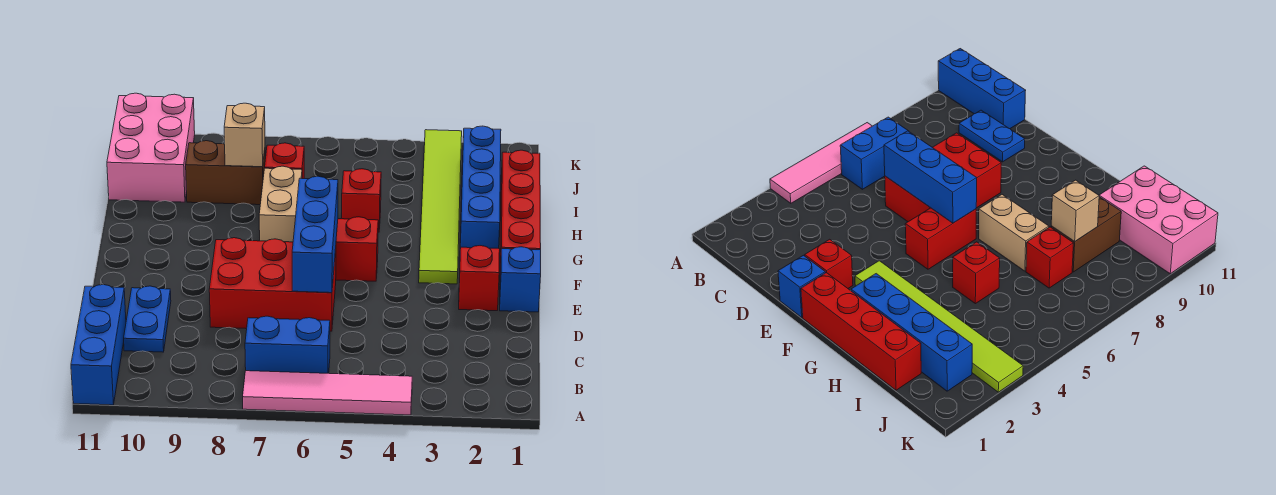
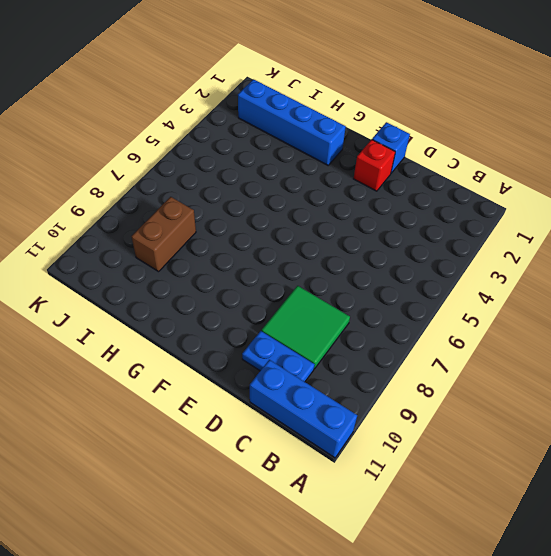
green 2x2 tile [262,286,350,369] -> red 2x3 brick [209,238,336,331]
none -> pink 1x4 tile [243,371,412,415]
none -> blue 1x2 brick [245,316,330,373]
none -> red 1x4 brick [500,150,541,271]

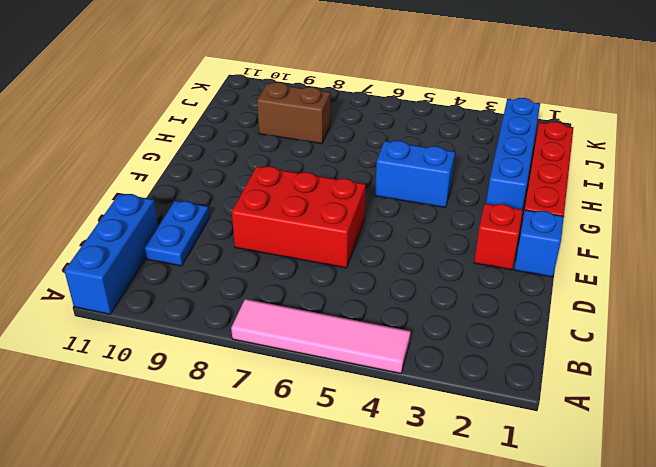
blue 1x2 brick [375,141,455,208] -> blue 1x2 brick moved to [245,316,330,373]
none -> lime 1x6 tile [419,130,462,284]
none -> red 1x2 brick [336,217,378,281]
none -> tan 1x2 brick [259,166,302,242]

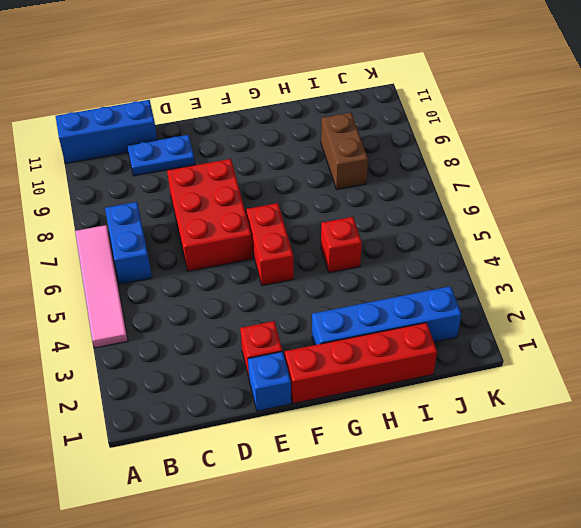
none -> lime 1x6 tile [419,130,462,284]
none -> tan 1x2 brick [259,166,302,242]
none -> red 1x1 brick [265,143,304,179]

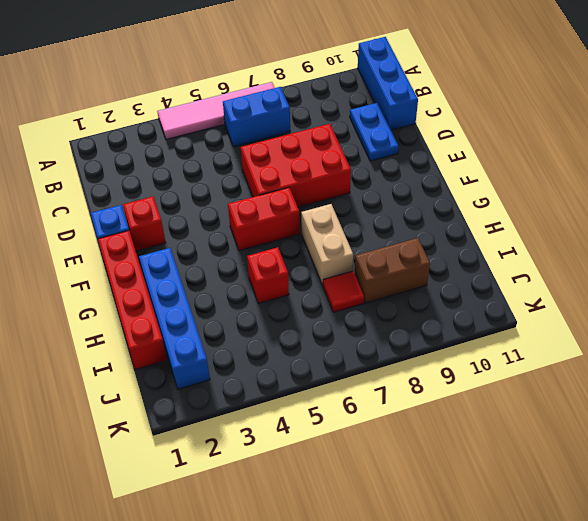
red 1x1 tile [323,271,364,312] -> red 1x1 brick [265,143,304,179]
none -> lime 1x6 tile [419,130,462,284]
none -> pink 2x3 brick [107,93,195,202]
none -> blue 1x3 brick [292,176,338,293]

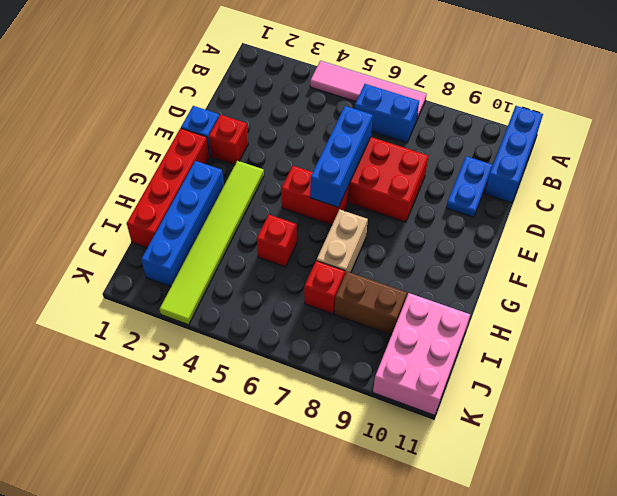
none -> tan 1x1 brick [224,103,265,167]

